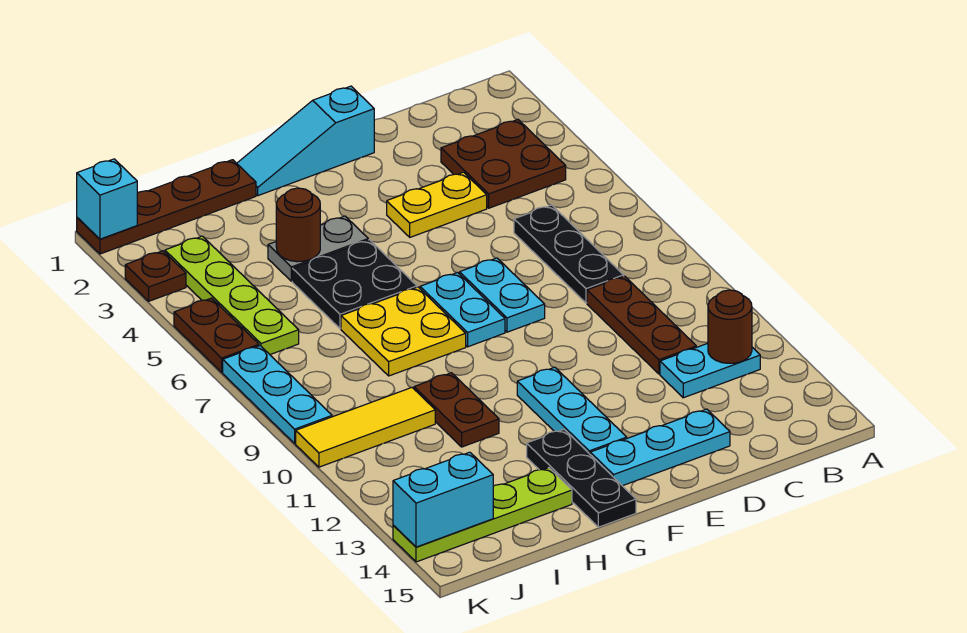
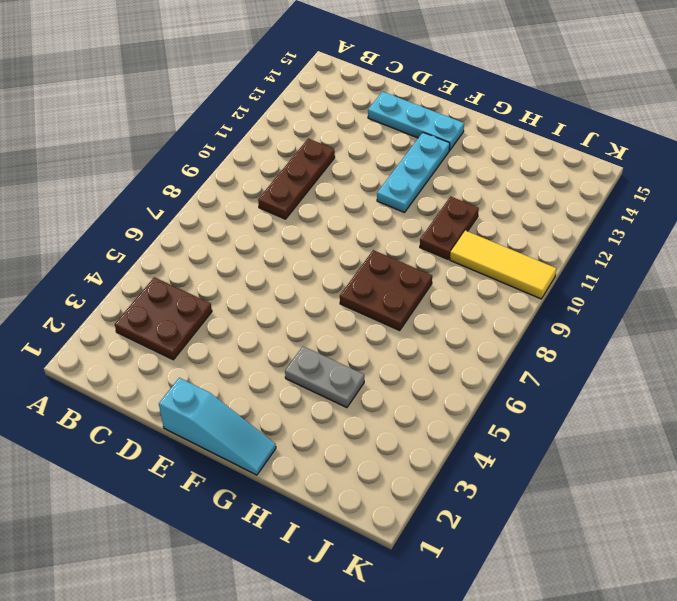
brown 2x2 plate [340,250,432,330] -> yellow 2x2 plate [341,287,466,376]
none -> cyan 1x2 plate [660,343,760,398]
none -> black 1x3 plate [514,205,624,303]
none -> yellow 1x2 plate [387,172,487,237]

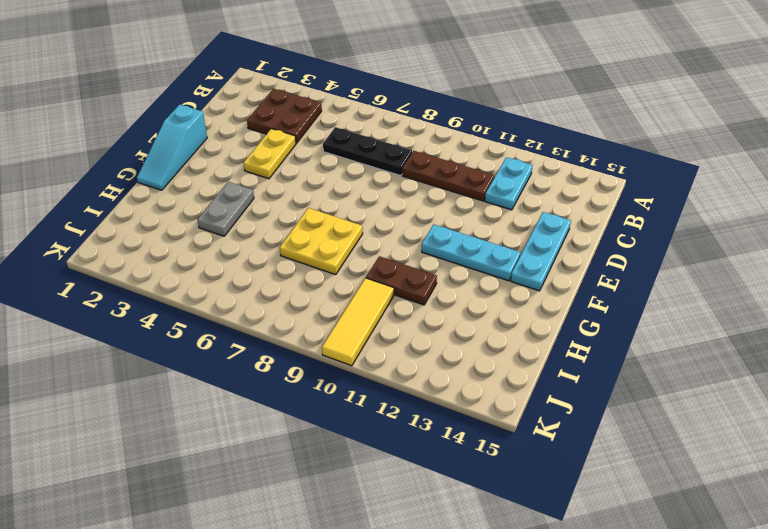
none -> cyan 1x2 plate [460,258,545,332]
none -> cyan 1x2 plate [420,273,505,347]
none -> black 2x2 plate [292,240,417,329]

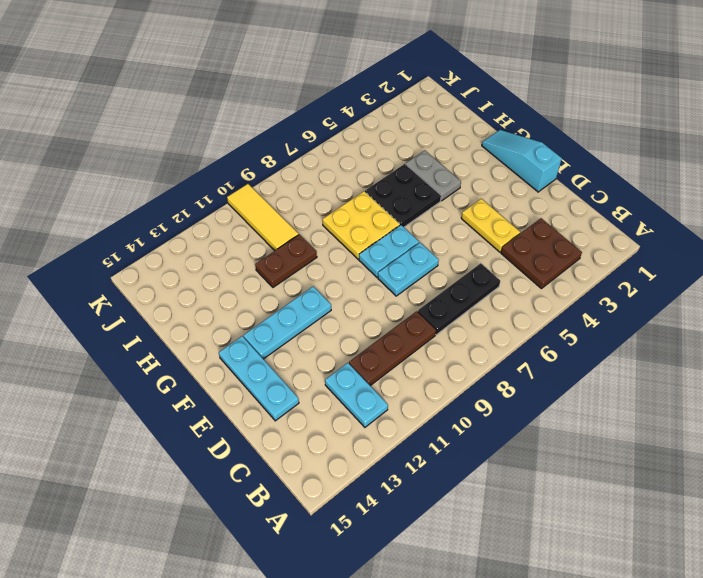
none -> black 1x3 plate [527,429,636,527]
none -> brown 1x4 plate [77,160,256,254]
none -> lime 1x4 plate [393,468,572,562]

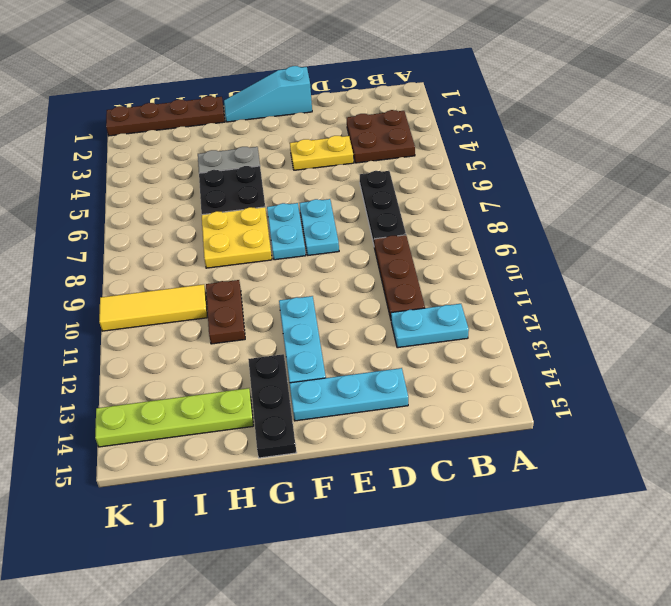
none -> lime 1x4 plate [165,236,299,354]
none -> brown 1x1 plate [125,251,186,301]
none -> brown 1x2 plate [174,298,259,372]

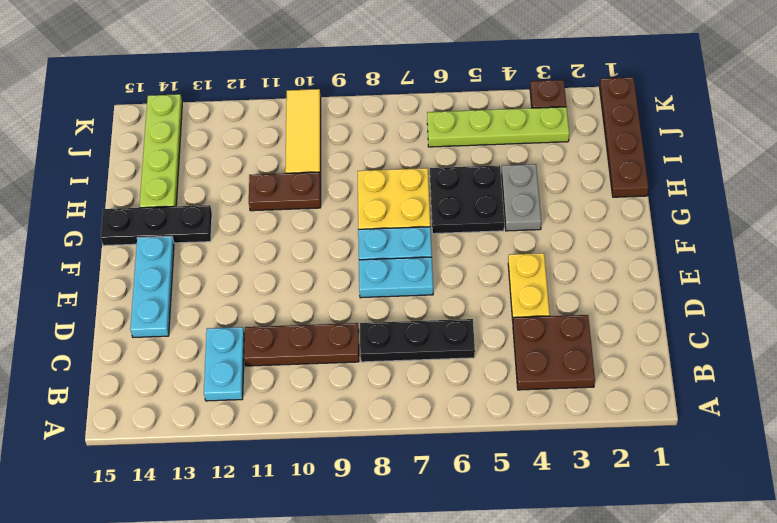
none -> cyan 1x3 slope [237,86,374,196]
none -> cyan 1x3 plate [517,367,627,454]
none -> brown 1x2 plate [174,298,259,372]

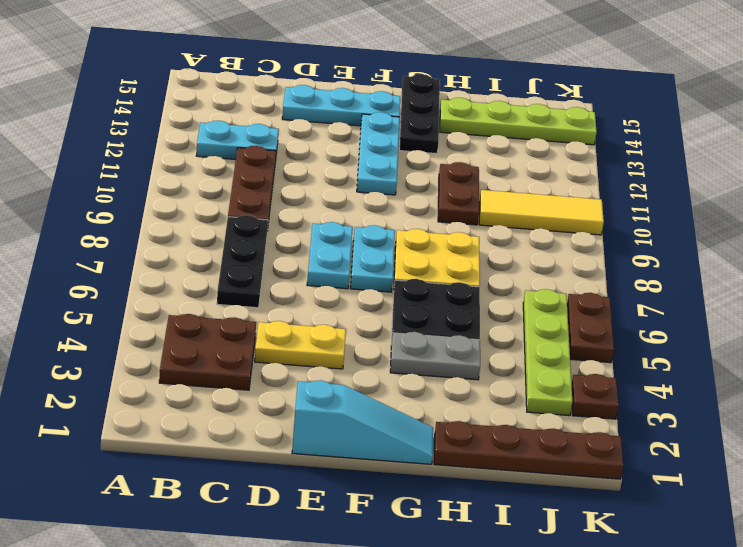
none -> cyan 1x3 plate [223,346,332,443]
none -> brown 1x1 round brick [708,290,752,363]
none -> brown 1x1 round brick [276,188,320,262]

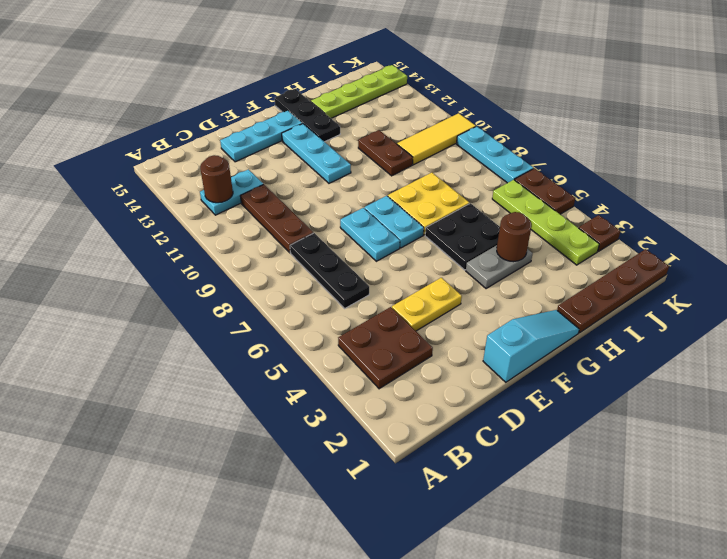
none -> cyan 1x2 brick [393,452,493,547]
none -> cyan 1x1 brick [77,159,137,239]

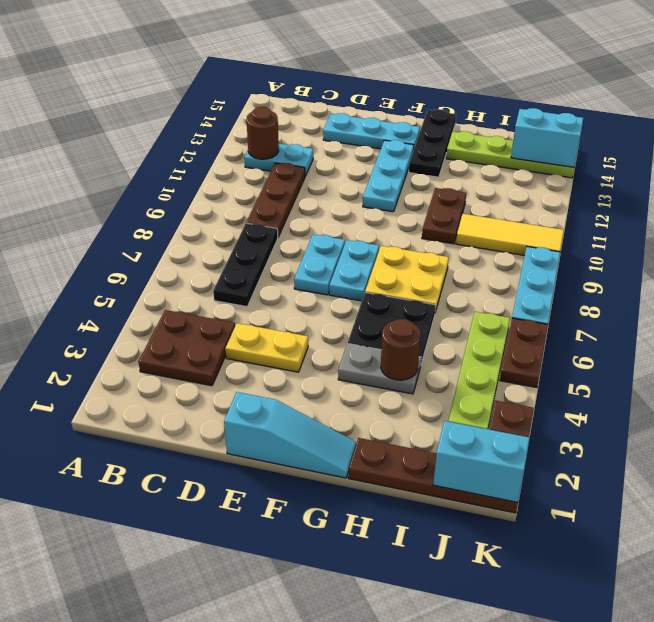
cyan 1x2 brick [433,421,530,503] -> cyan 1x1 brick [77,159,137,239]

